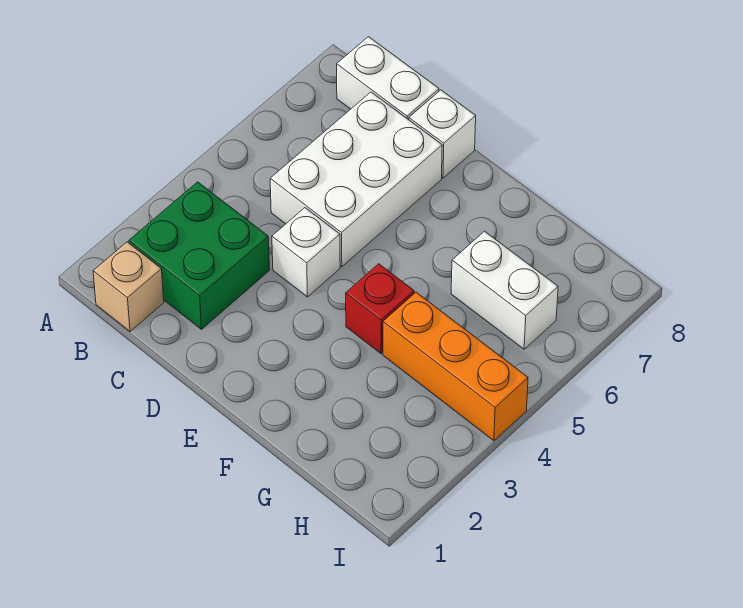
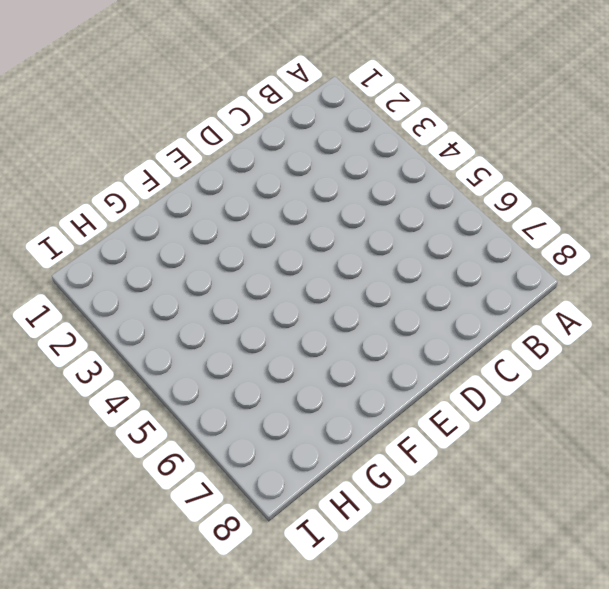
none -> tan 1x1 brick [93,242,164,331]
none -> green 2x2 brick [129,182,270,329]

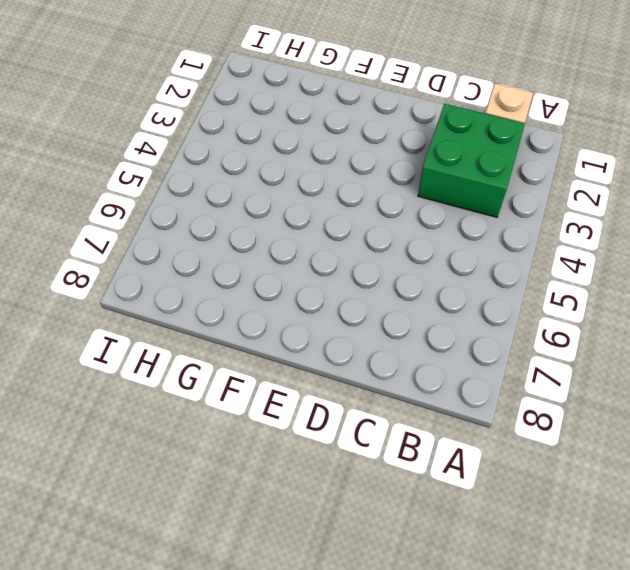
none -> white 1x2 brick [337,37,439,120]
none -> white 2x3 brick [270,92,442,267]

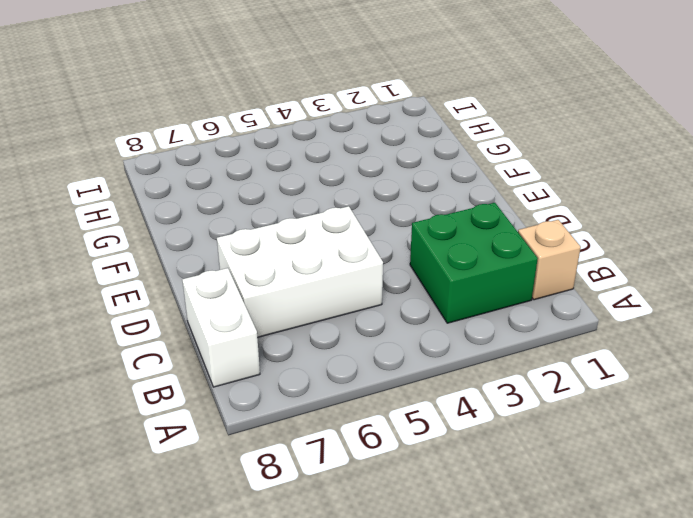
none -> white 1x1 brick [272,208,340,297]
none -> white 1x1 brick [409,90,476,178]

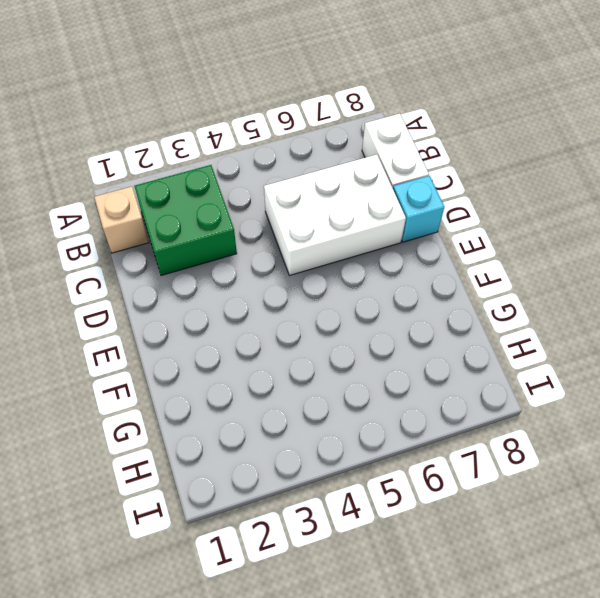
cyan 1x1 brick [393,176,444,242] -> white 1x1 brick [409,90,476,178]
none -> white 1x1 brick [272,208,340,297]
none -> red 1x1 brick [346,264,414,354]

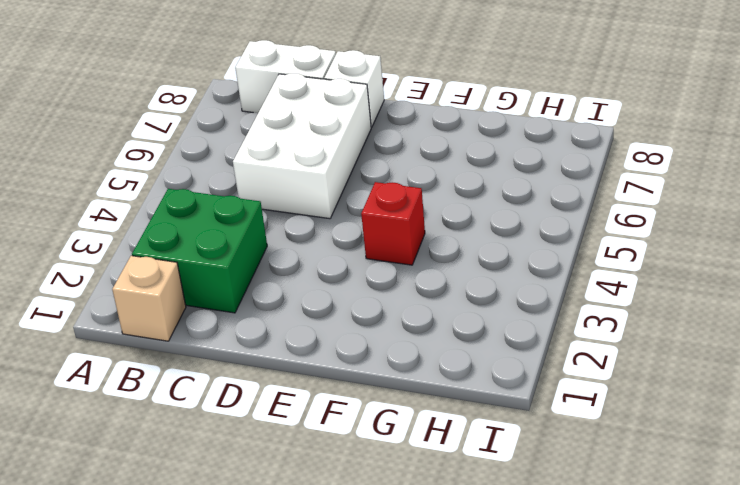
none -> white 1x1 brick [272,208,340,297]
none -> orange 1x3 brick [383,292,528,441]

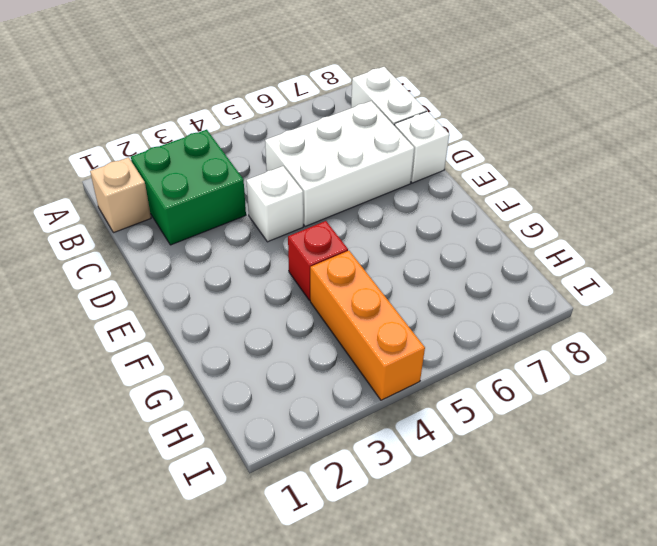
none -> white 1x2 brick [451,231,558,349]

